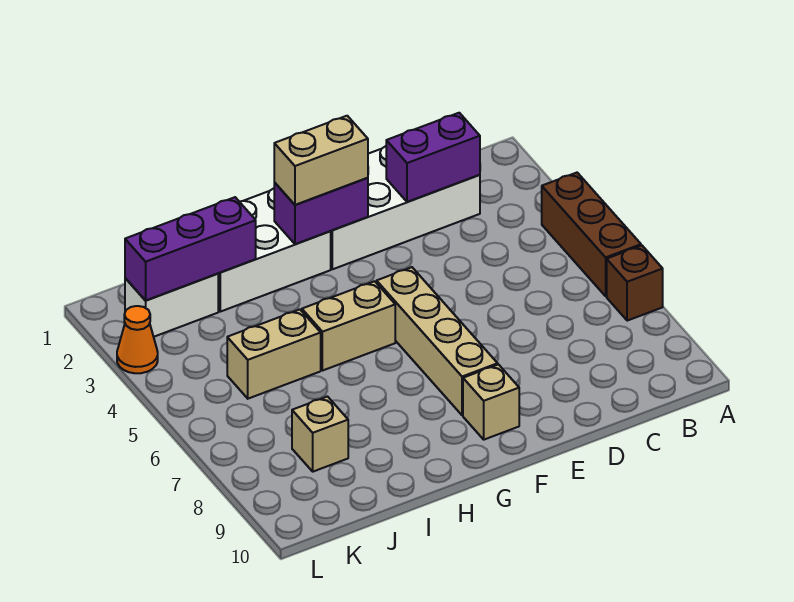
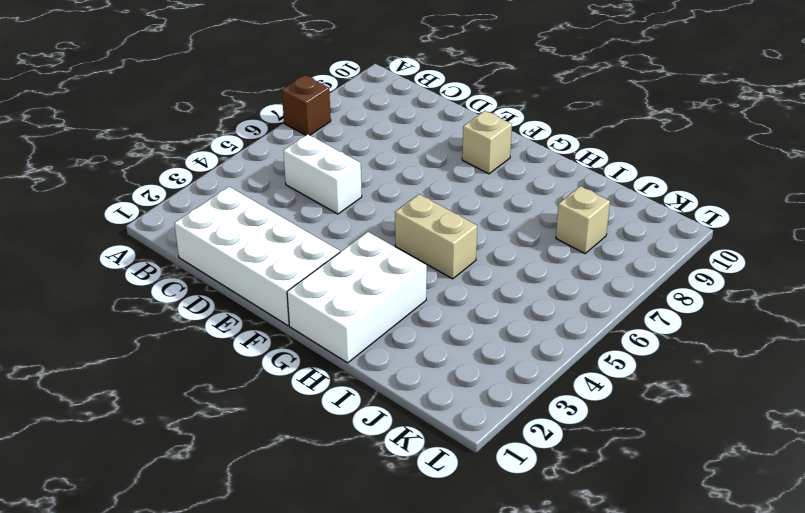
white 1x2 brick [283,134,362,214] -> white 1x2 brick moved to [125,274,218,337]
white 2x3 brick [287,232,427,363] -> white 2x3 brick turned to [218,188,331,312]
none -> brown 1x3 brick [542,173,641,296]
none -> tan 1x4 brick [377,267,498,415]
none -> tan 1x2 brick [227,310,321,399]

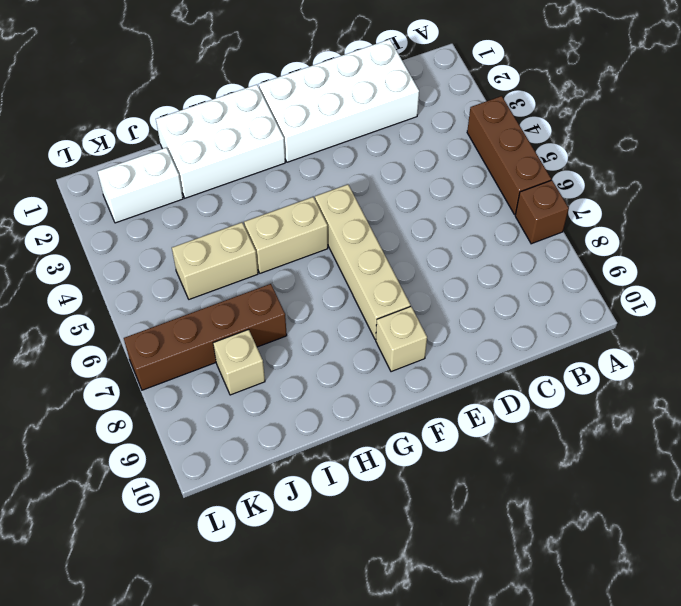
brown 1x4 brick [124,284,287,390] -> none
none -> orange 1x1 cone [117,306,158,373]
none -> purple 1x2 brick [386,113,480,202]
none -> purple 1x2 brick [274,178,368,244]

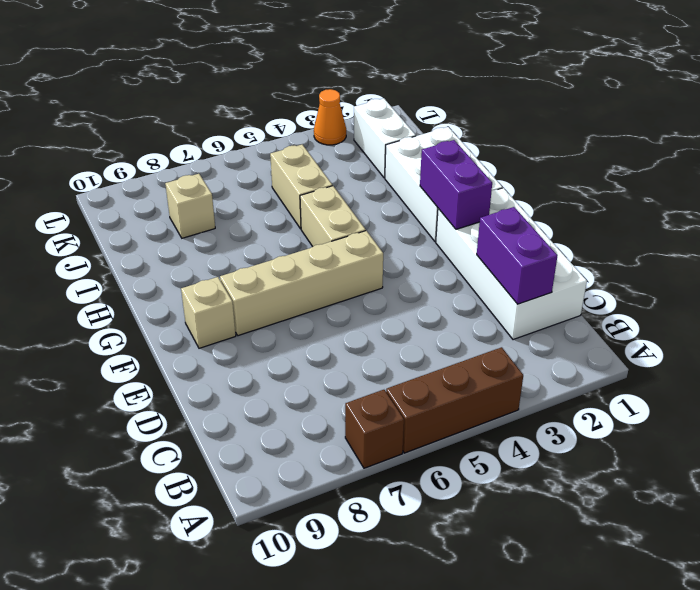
none -> purple 1x3 brick [125,197,256,301]
none -> tan 1x2 brick [274,116,368,205]

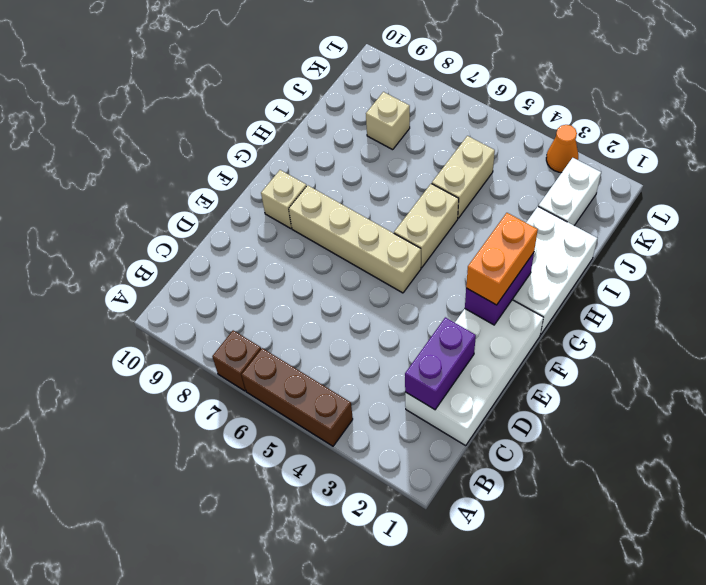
orange 1x2 brick [466,213,538,305] -> tan 1x2 brick [274,116,368,205]
none -> purple 1x3 brick [125,197,256,301]

